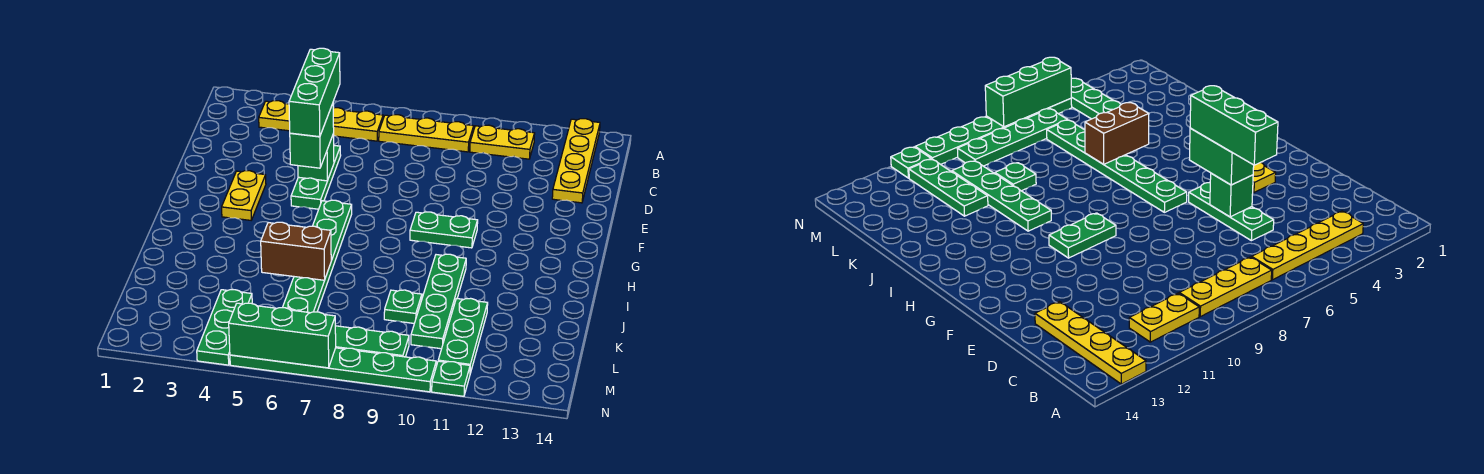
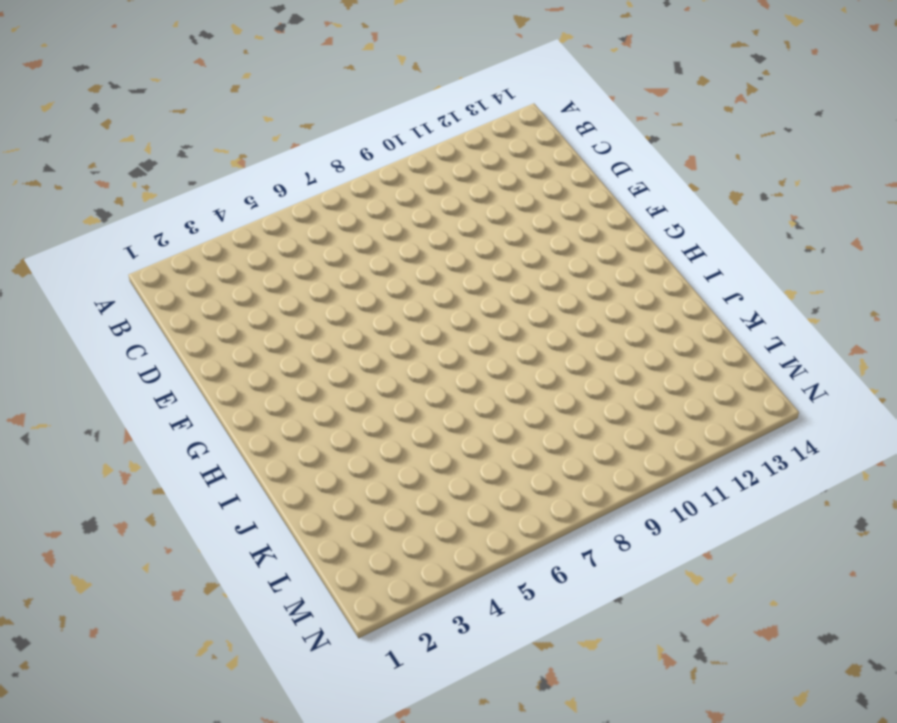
none -> yellow 1x4 plate [552,119,600,203]
none -> yellow 1x4 plate [259,100,383,141]
none -> yellow 1x3 plate [379,115,474,152]

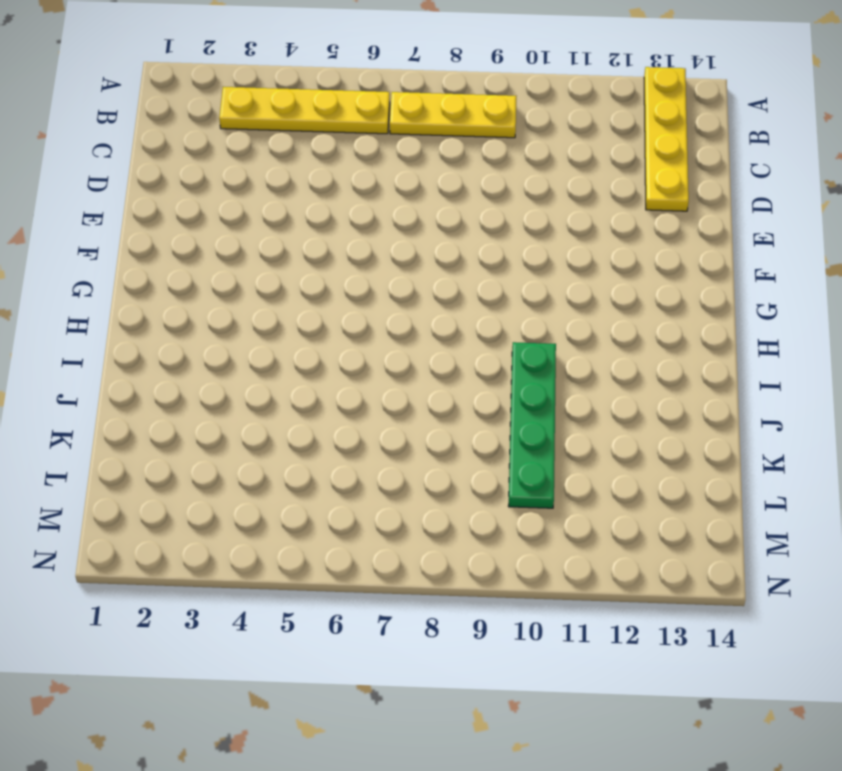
none -> yellow 1x2 plate [470,125,535,159]
none -> green 1x3 plate [291,145,341,209]
none -> yellow 1x2 plate [222,171,266,220]

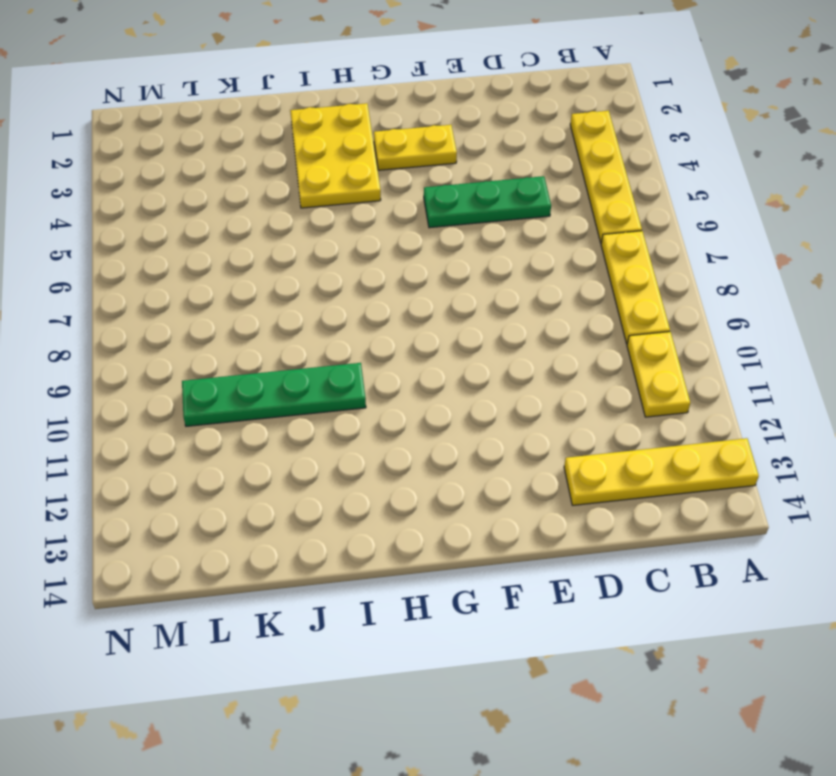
yellow 2x3 plate [290,103,381,208] -> none
none -> green 1x6 plate [282,200,352,313]
none -> green 1x2 plate [410,212,478,248]
none -> green 1x1 plate [384,290,422,323]

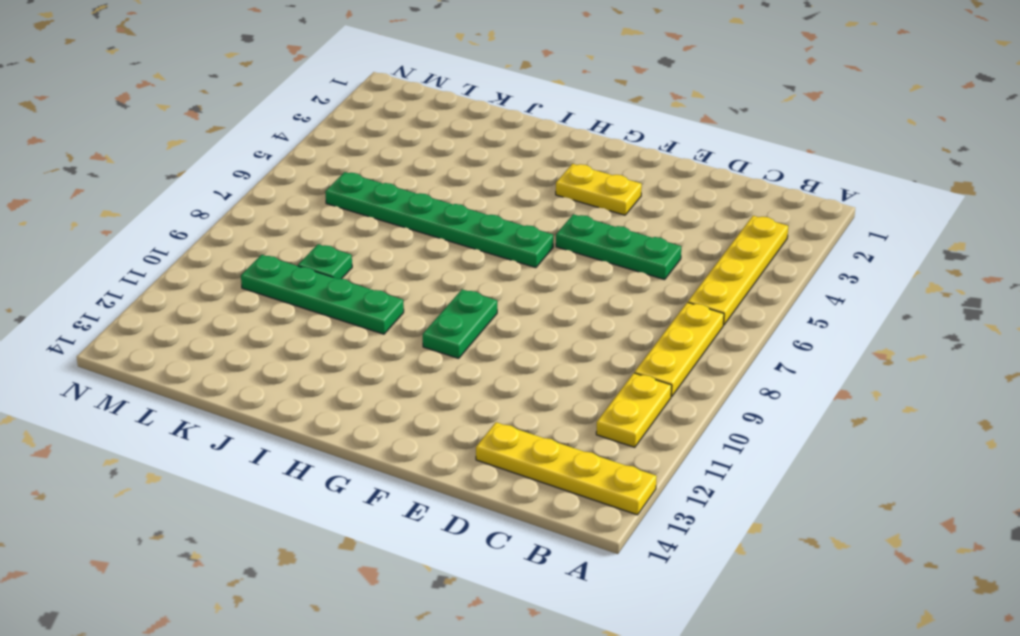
none -> green 1x3 plate [438,298,488,373]
none -> green 1x3 plate [197,290,252,365]
none -> green 1x4 plate [335,326,409,357]

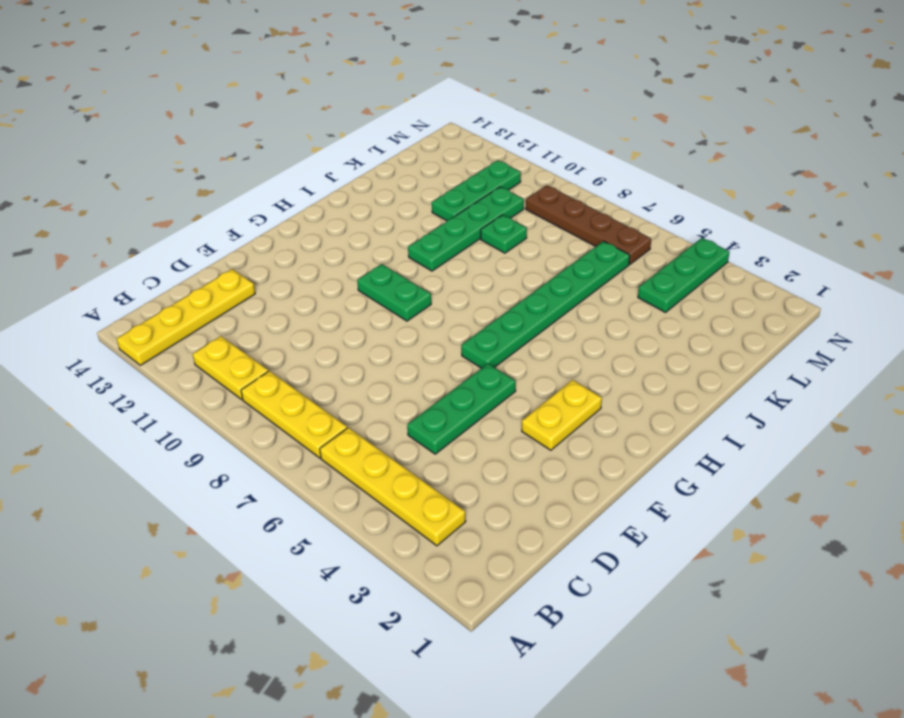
brown 1x4 plate [526,185,651,264] -> green 1x4 plate [335,326,409,357]
none -> green 1x6 plate [230,348,436,392]
none -> green 1x1 plate [432,361,470,396]
none -> green 1x1 brick [298,134,334,181]

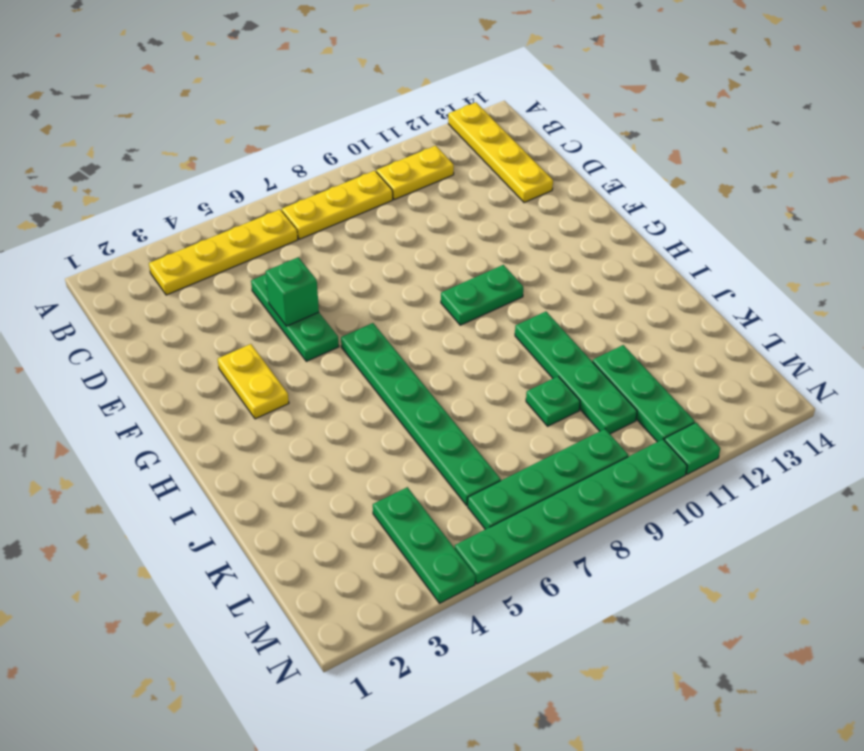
none -> brown 1x2 brick [261,222,331,280]
none -> green 1x3 brick [229,303,336,368]
none -> green 1x2 brick [290,104,334,168]

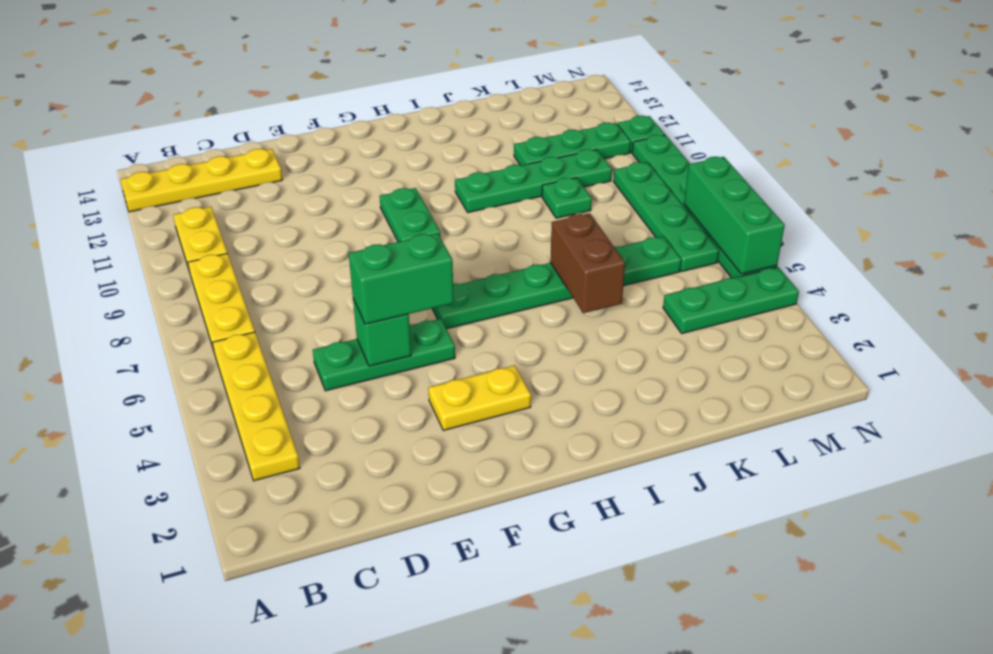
none -> green 1x3 brick [289,48,340,137]

